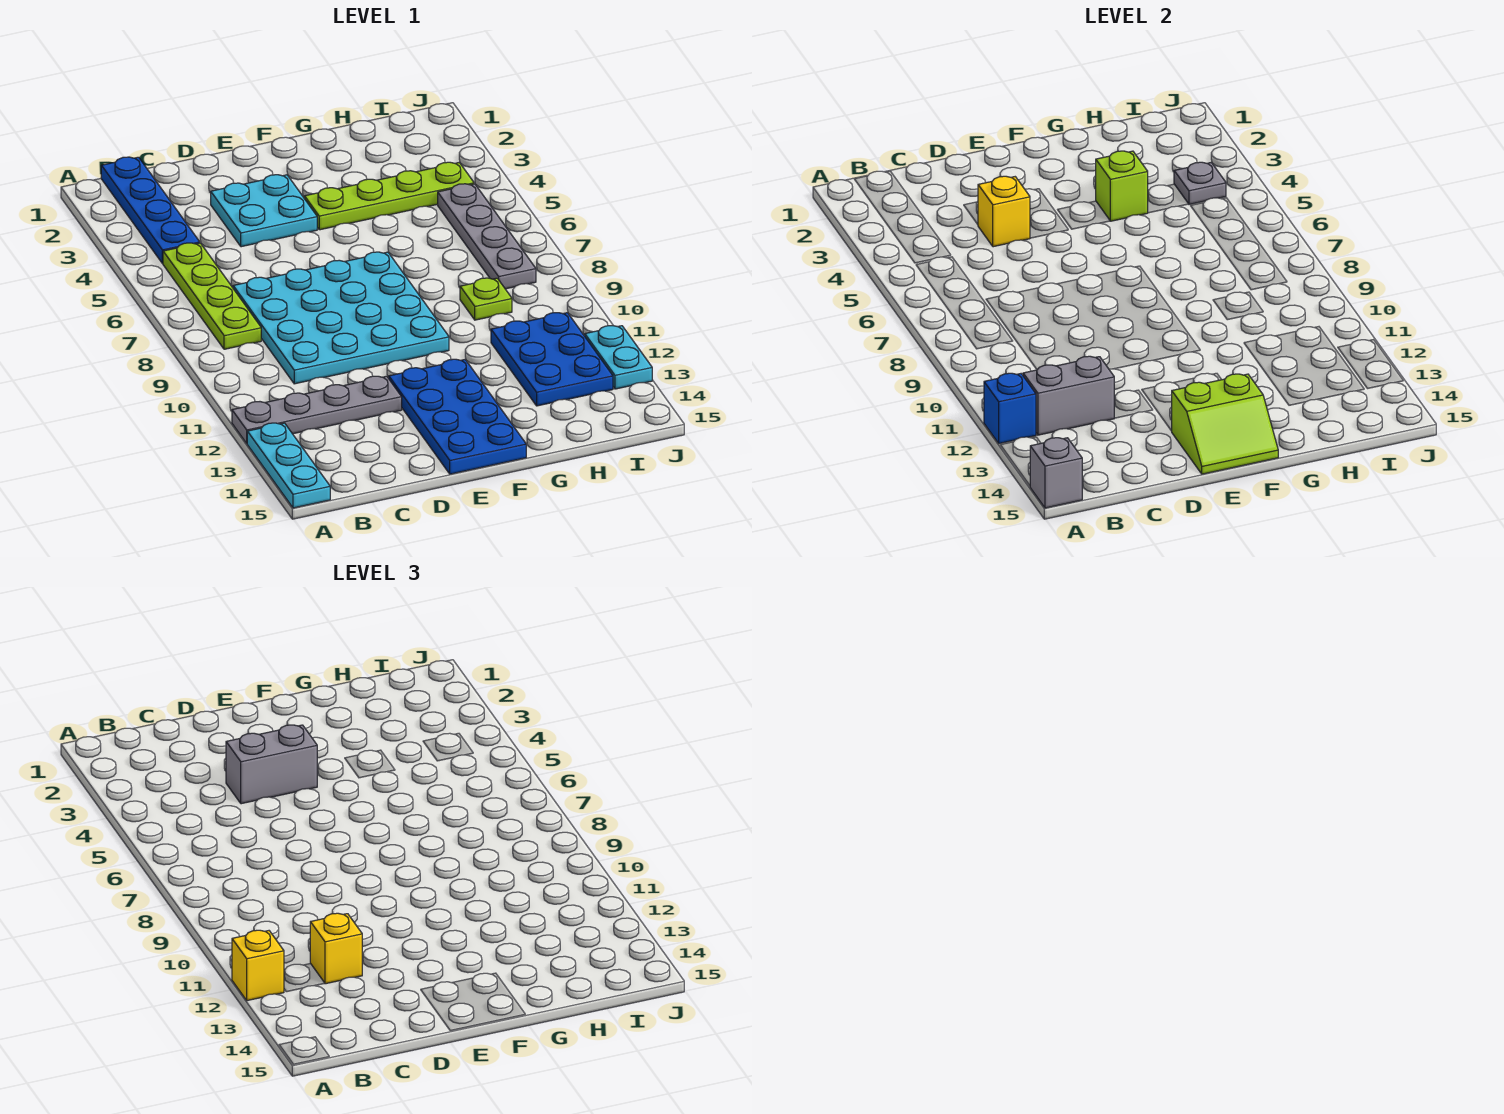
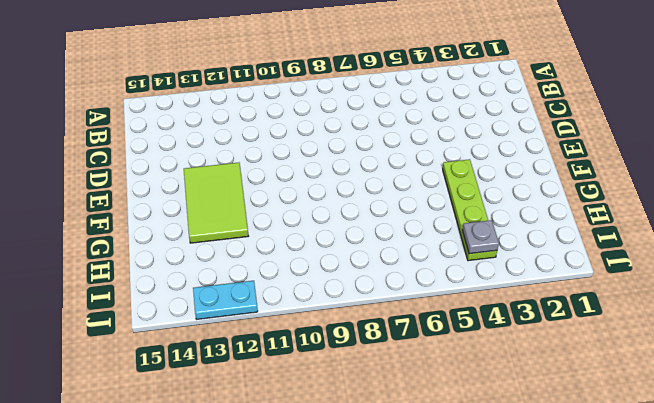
lime 2x3 tile [184,163,248,243] -> blue 2x4 plate [389,359,526,474]
none -> grey 1x4 plate [232,376,402,443]
none -> cyan 1x3 plate [247,423,330,508]
none -> blue 1x4 plate [101,157,200,264]

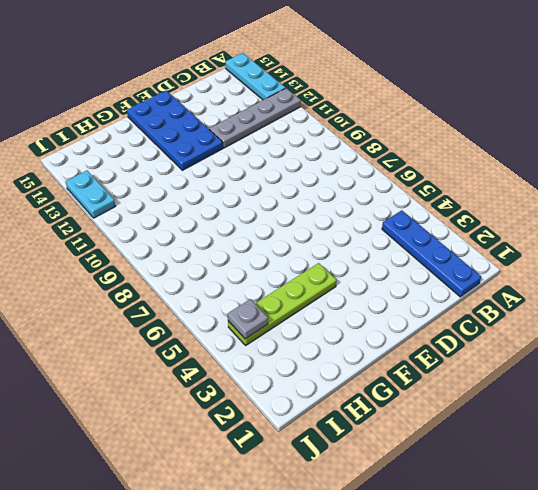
none -> lime 1x4 plate [163,243,261,349]
none -> cyan 4x4 plate [233,252,449,384]
none -> cyan 2x2 plate [211,175,317,247]

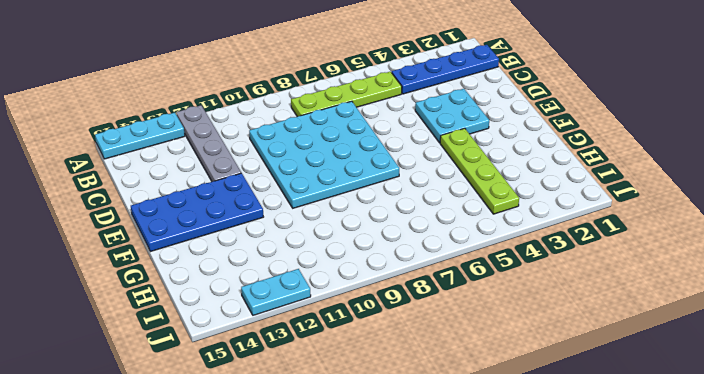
none -> lime 1x1 plate [460,278,512,320]
none -> blue 2x3 plate [491,313,613,406]
none -> grey 1x4 plate [438,184,536,289]

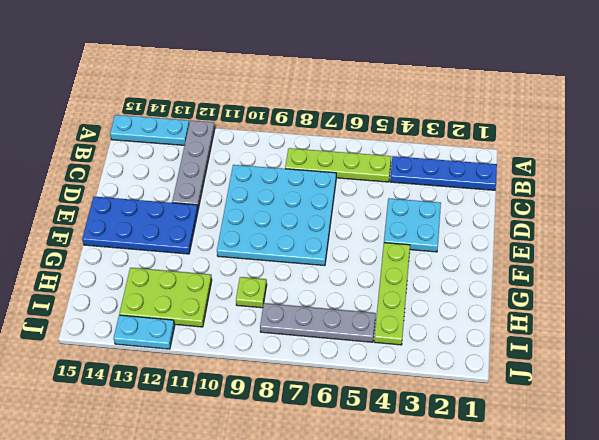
lime 2x3 plate [119,268,212,327] -> blue 2x3 plate [491,313,613,406]
none -> blue 1x1 brick [984,373,1036,444]
none -> grey 1x1 brick [1030,438,1082,508]
none -> grey 1x2 brick [1023,356,1114,435]

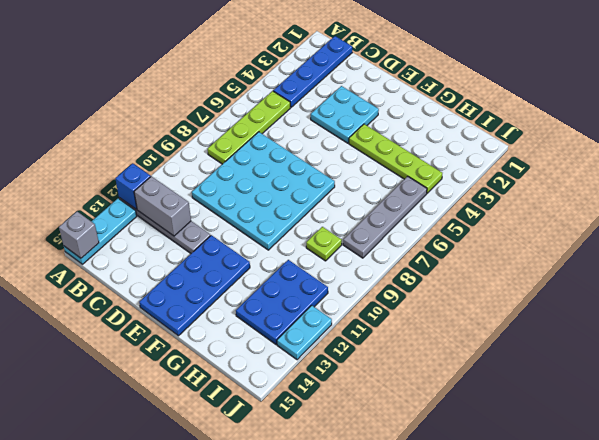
none -> yellow 1x1 brick [978,176,1030,247]
none -> lime 2x2 slope [1172,374,1278,474]
none -> lime 1x1 brick [1096,151,1148,221]

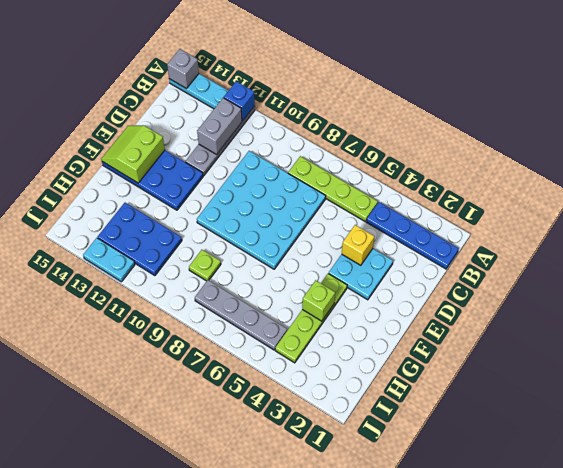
none -> grey 1x1 plate [1174,162,1226,204]
none -> yellow 1x1 brick [232,930,284,1001]
none -> yellow 1x1 brick [310,913,362,984]

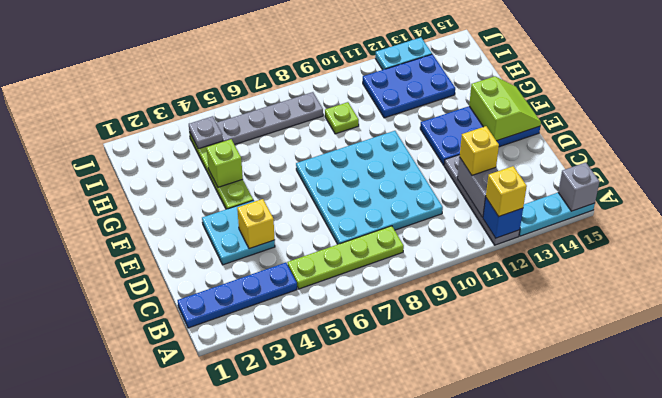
none -> grey 1x2 brick [226,725,317,804]

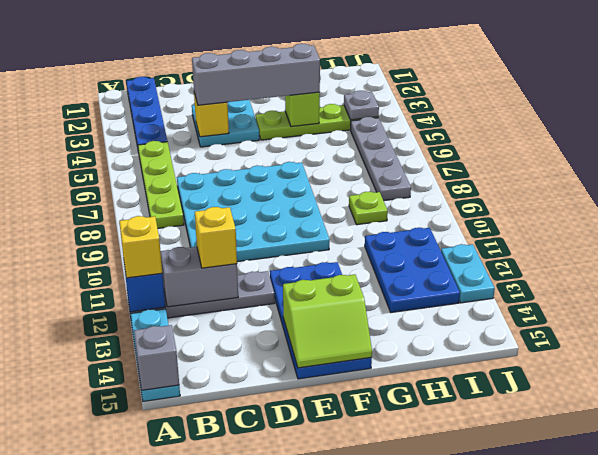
grey 1x4 brick [192,44,320,105] -> grey 1x2 brick [226,725,317,804]

